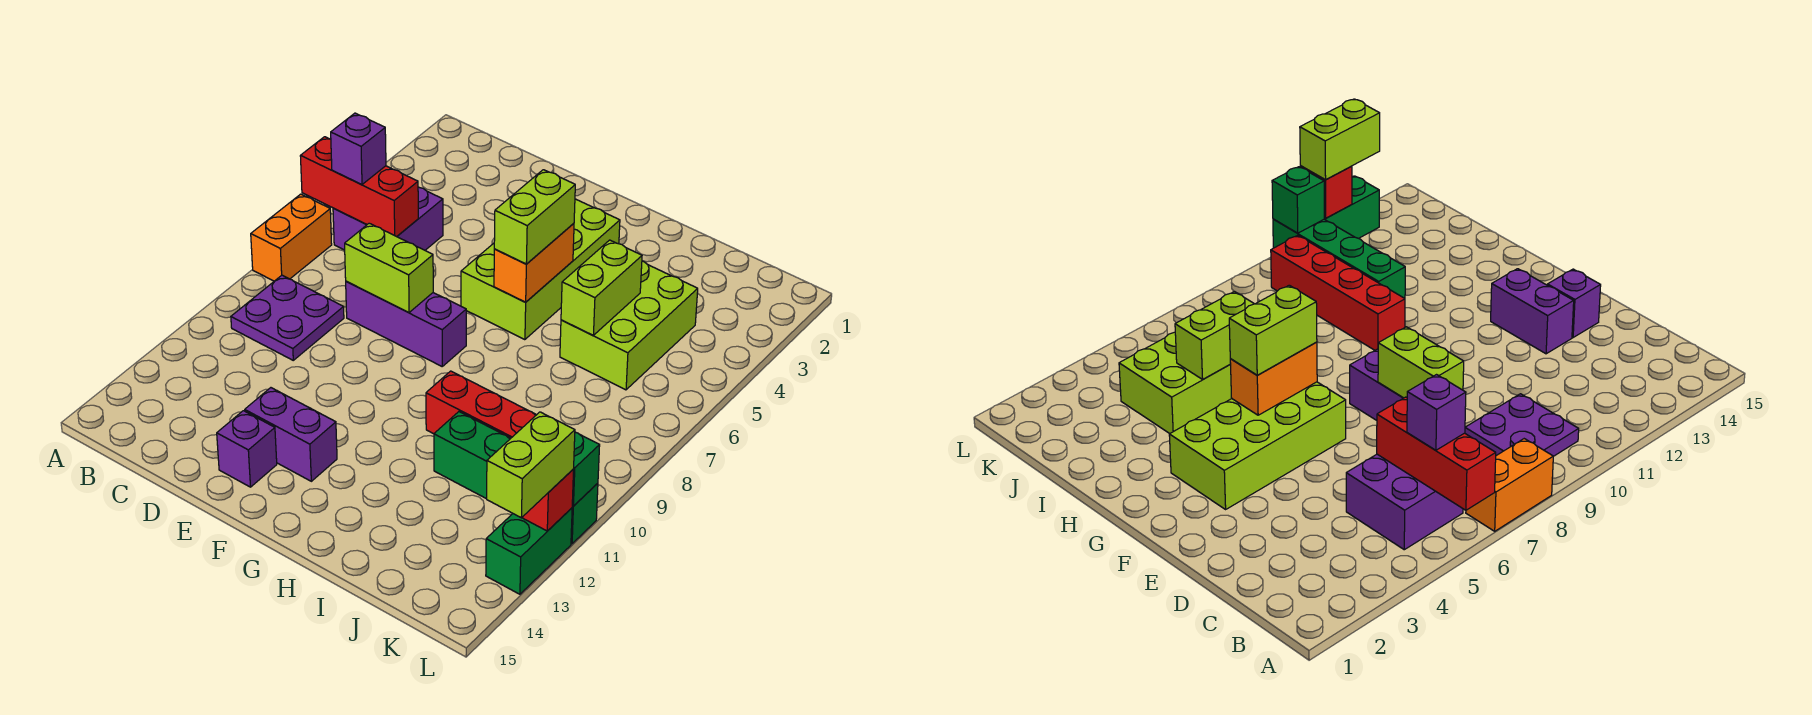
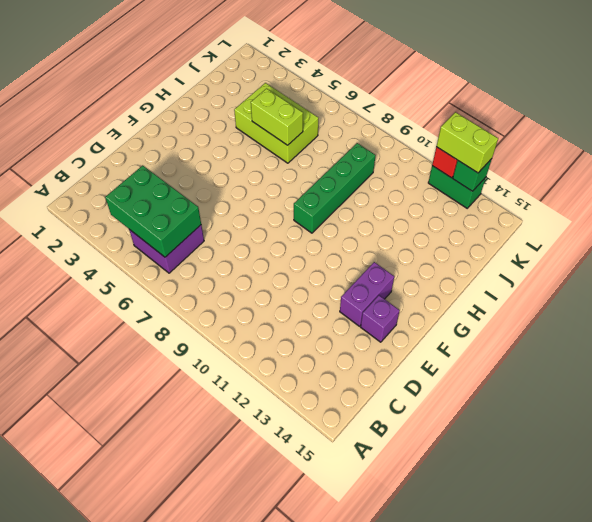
green 2x3 brick [105,165,201,257] -> red 1x3 brick [300,137,418,237]
green 1x4 brick [294,143,376,233] -> green 1x4 brick moved to [434,412,598,544]
green 1x1 brick [453,159,492,191] -> green 1x1 brick moved to [572,432,600,506]
none -> orange 1x2 brick [251,194,332,281]
none -> purple 2x2 plate [231,275,344,360]
none -> purple 1x3 brick [346,281,466,366]

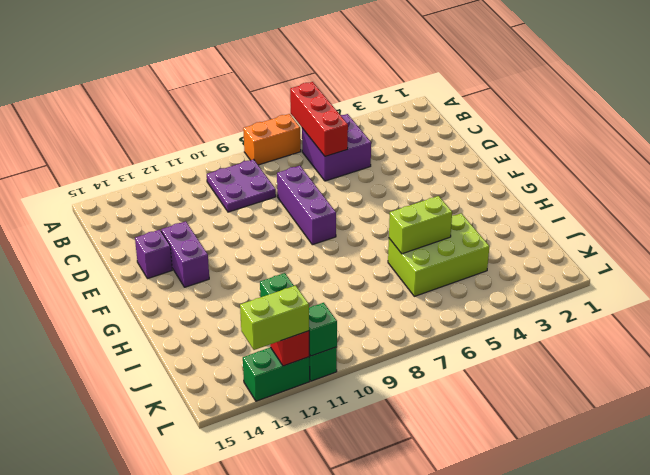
none -> lime 2x4 brick [461,199,620,340]
none -> red 1x4 brick [426,371,536,438]
none -> lime 1x2 brick [345,223,433,313]

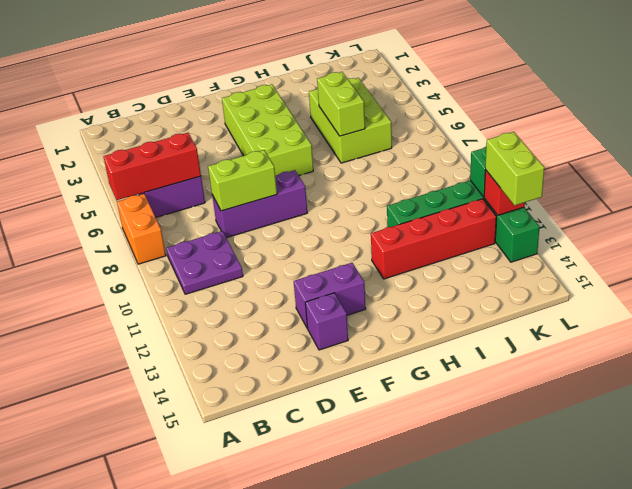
red 1x4 brick [371,199,496,279] -> red 1x4 brick moved to [426,371,536,438]
none -> orange 1x2 brick [494,223,574,302]
none -> purple 1x1 brick [331,113,386,184]
none -> lime 1x2 brick [494,170,575,264]

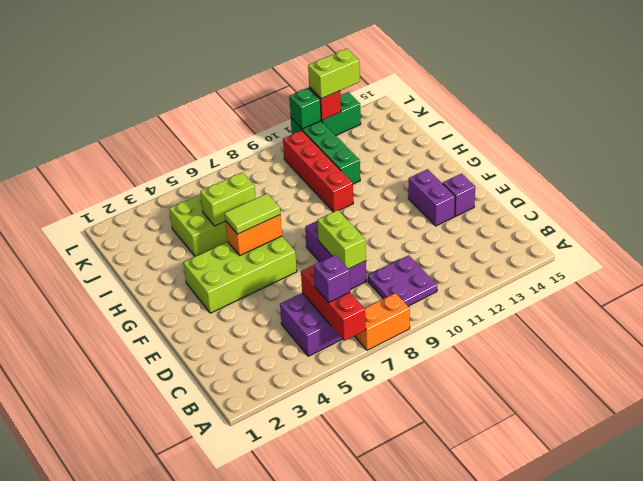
lime 1x2 tile [224,193,280,234] -> lime 1x2 brick [494,170,575,264]

